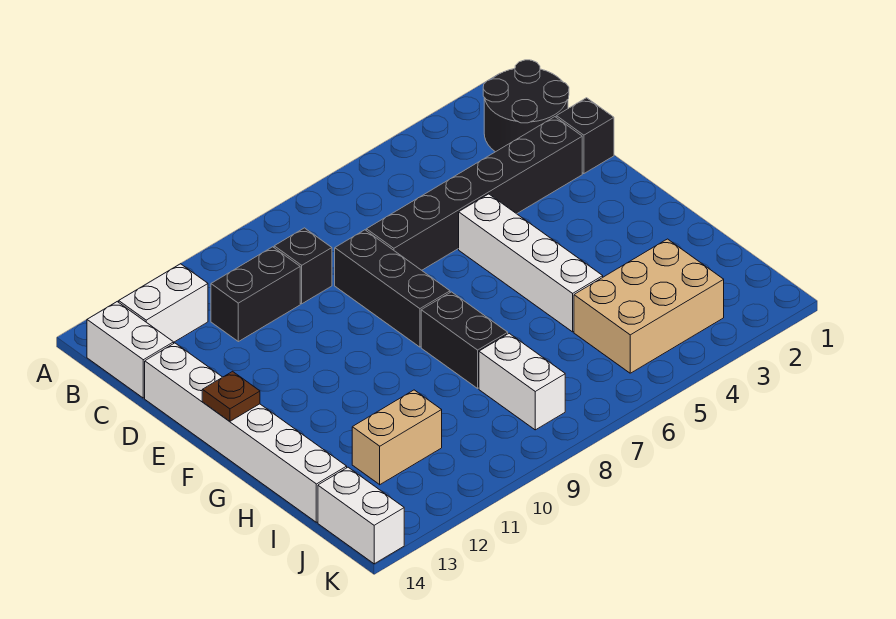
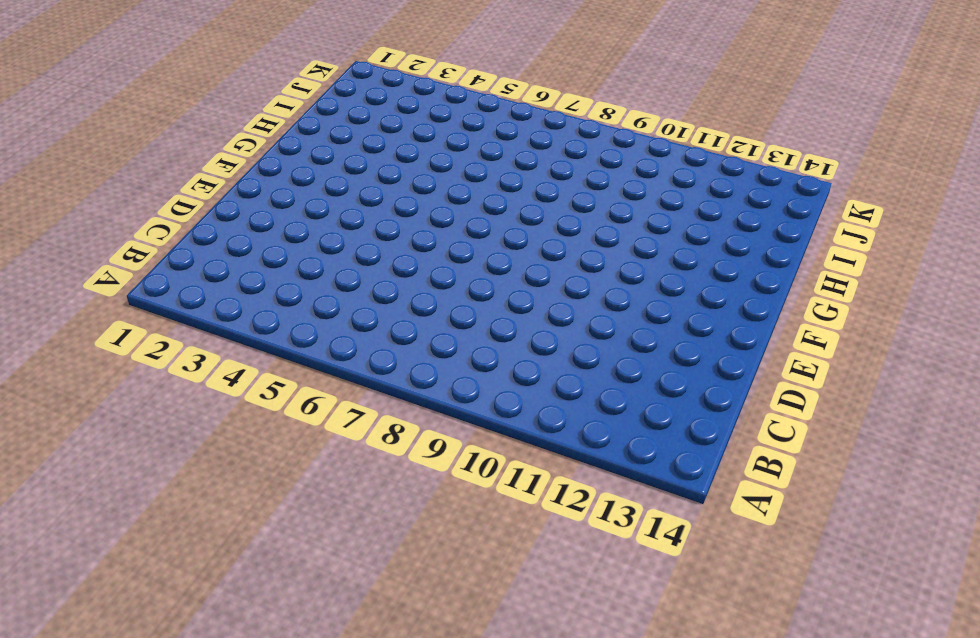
none -> black 2x2 round brick [483,60,569,152]
none -> white 1x2 brick [119,264,208,342]
none -> white 1x2 brick [87,302,174,398]

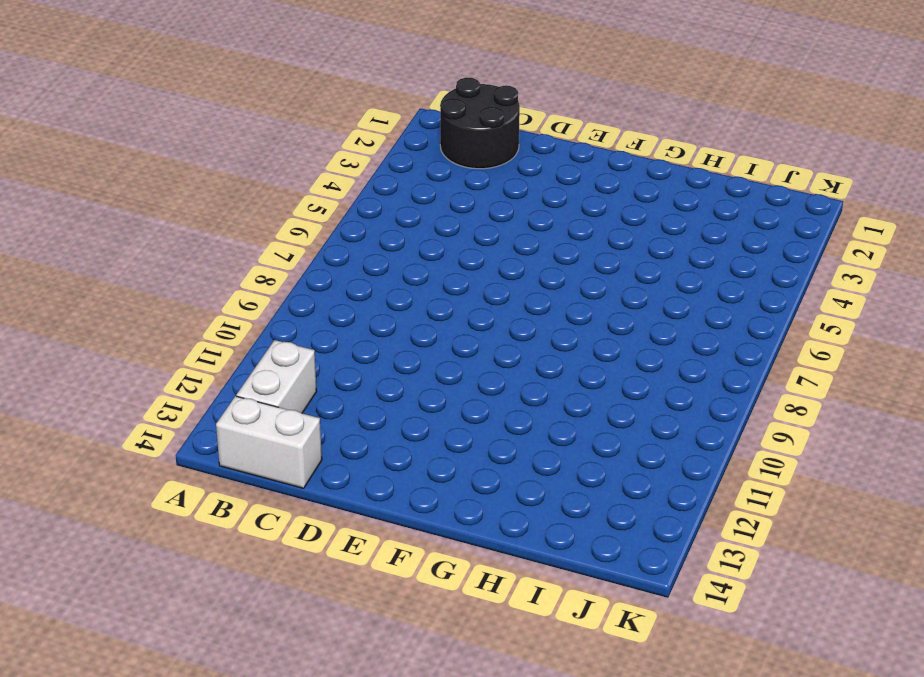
none -> black 1x1 brick [274,228,332,304]
none -> black 1x2 brick [211,247,300,342]
none -> black 1x1 brick [556,98,614,174]

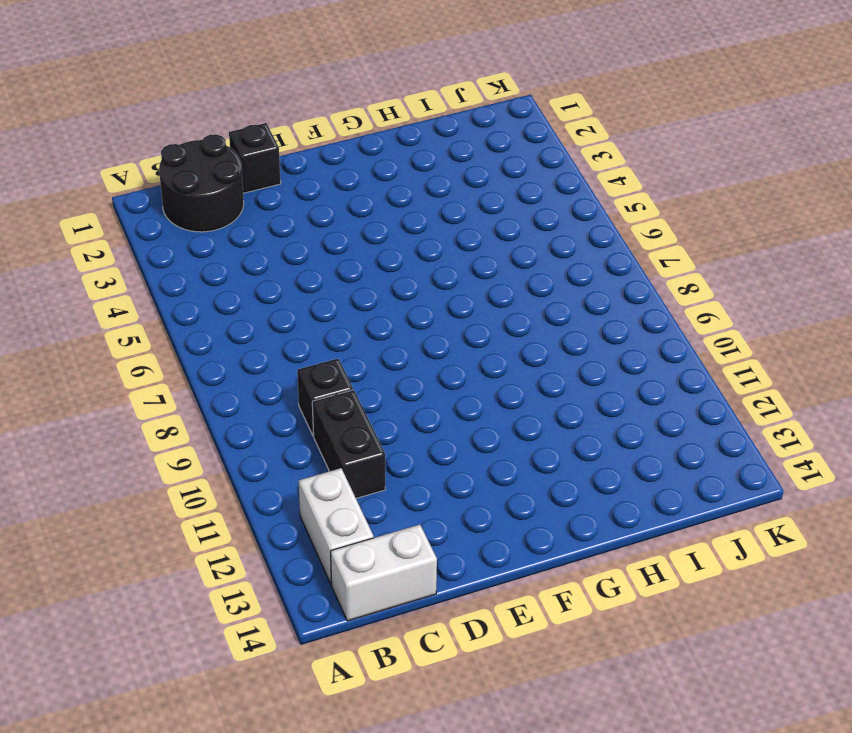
none -> black 1x6 brick [366,117,582,270]
none -> black 1x3 brick [335,230,450,347]
none -> white 1x6 brick [145,343,347,522]

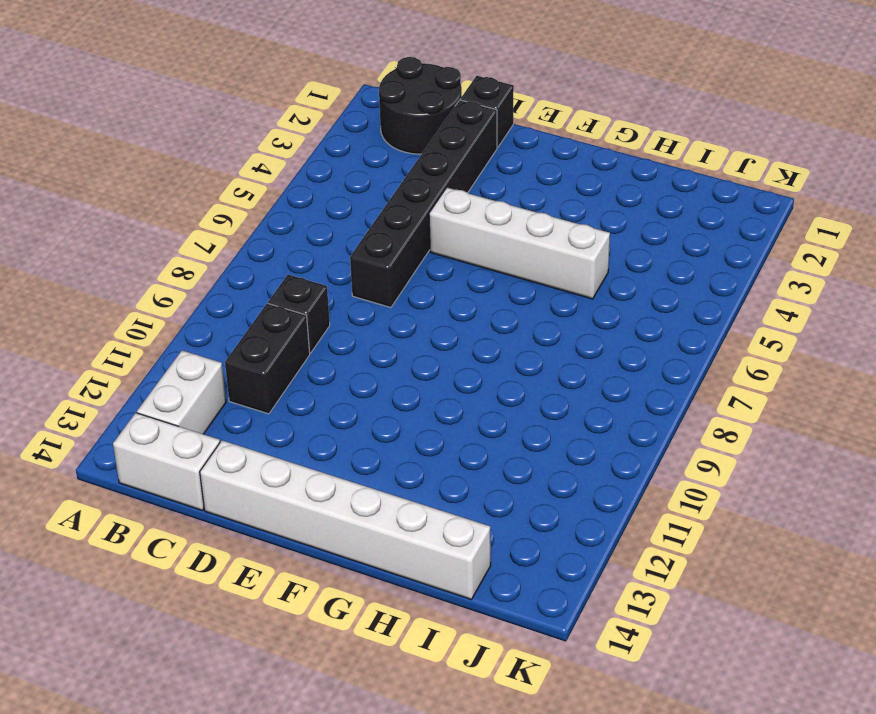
none -> black 1x3 brick [335,230,450,347]
none -> black 1x2 brick [421,292,508,388]
none -> tan 2x3 brick [574,239,724,373]

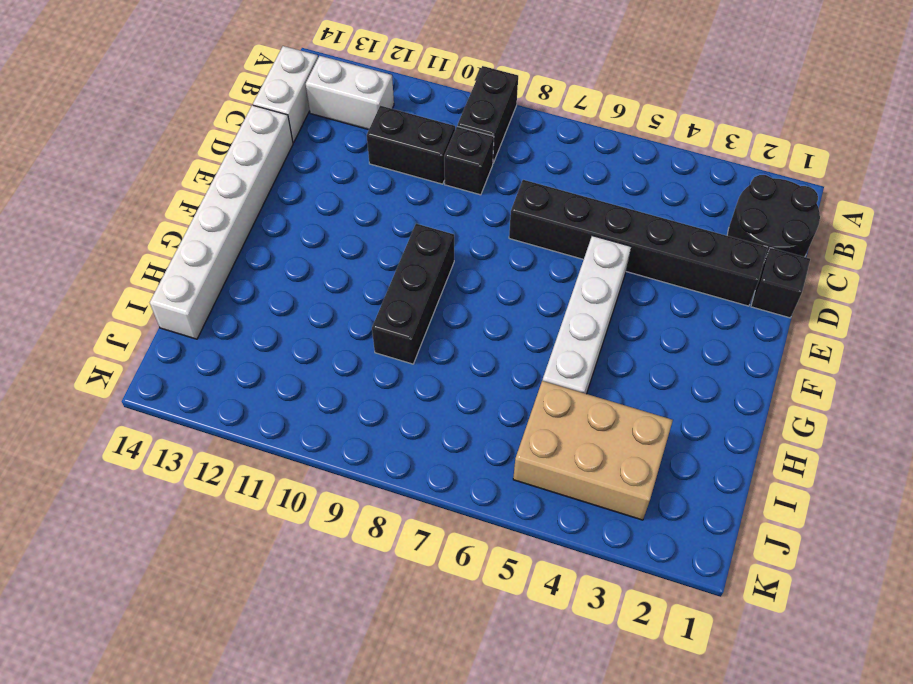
black 1x2 brick [457,66,518,163] -> black 1x2 brick moved to [421,292,508,388]
black 1x3 brick [372,224,454,364] -> black 1x3 brick moved to [335,230,450,347]
none -> white 1x2 brick [479,333,565,430]
none -> tan 1x2 brick [352,390,442,485]
none -> white 1x2 brick [318,467,404,564]

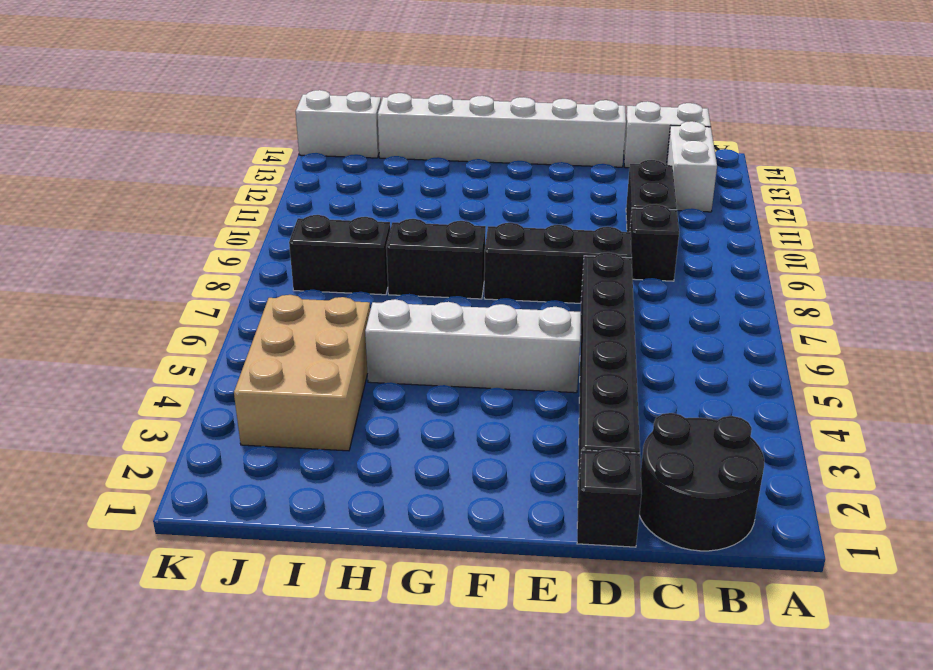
black 1x2 brick [289,215,390,295] -> white 1x2 brick [479,333,565,430]
none -> tan 1x2 brick [352,390,442,485]
none -> brown 1x1 plate [202,371,260,421]

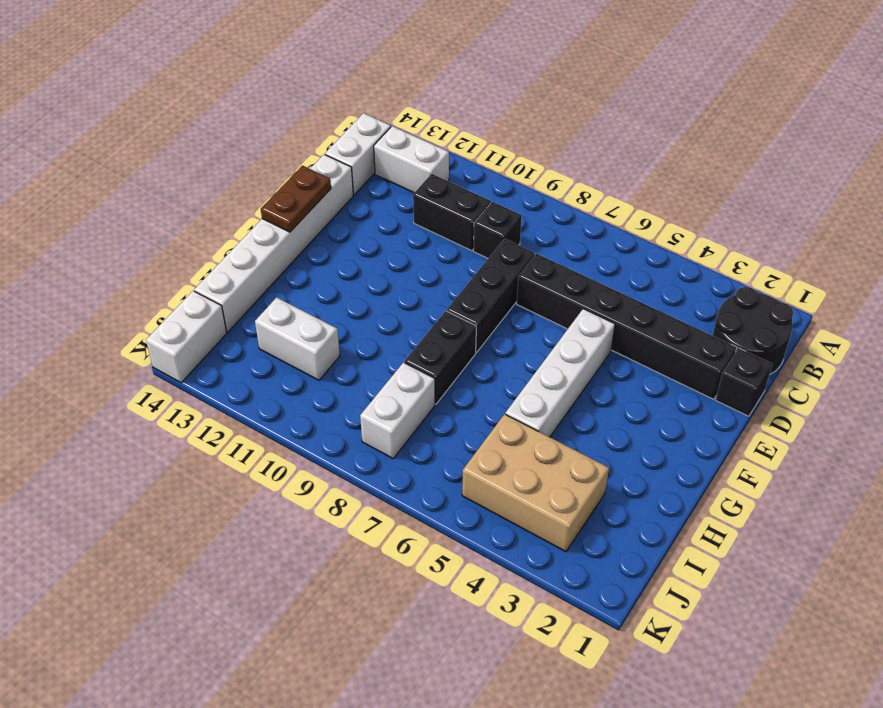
brown 1x2 plate [261,166,331,232] -> brown 1x1 plate [202,371,260,421]
white 1x2 brick [255,297,340,380] -> tan 1x2 brick [352,390,442,485]

